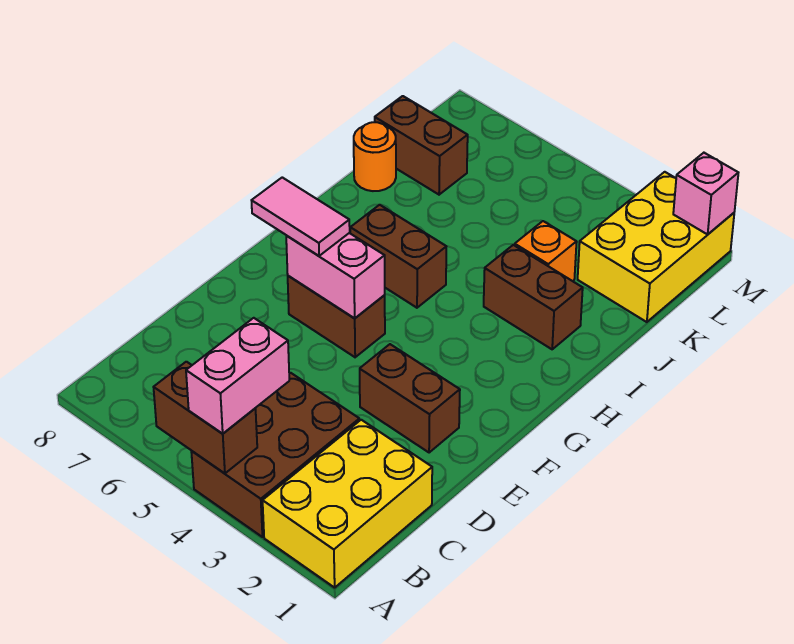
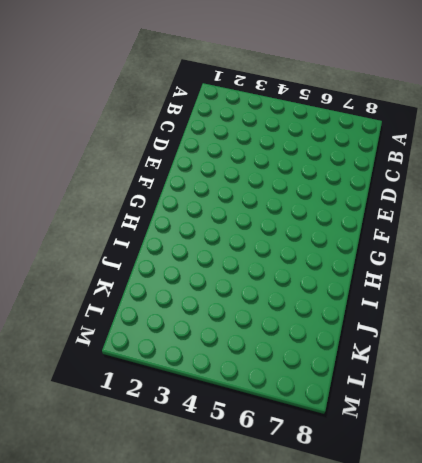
none -> yellow 2x3 brick [263,420,432,588]
none -> brown 2x3 brick [191,373,359,537]
none -> brown 1x2 brick [360,344,460,453]

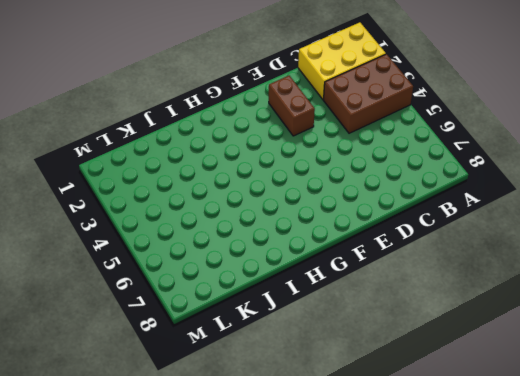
none -> brown 1x2 brick [288,276,385,357]
none -> brown 1x2 brick [350,205,446,308]
none -> brown 1x2 brick [484,245,583,349]

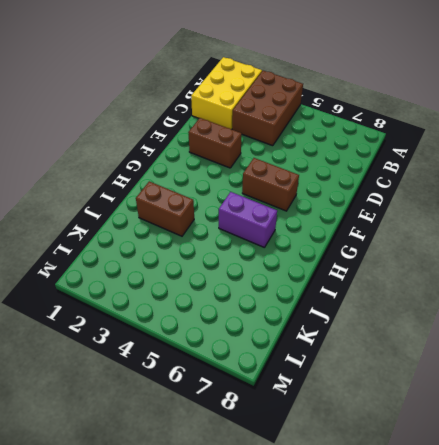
purple 1x2 brick [219,192,277,248] -> brown 1x2 brick [350,205,446,308]
none -> orange 1x1 brick [515,221,576,281]
none -> orange 1x1 round brick [354,122,396,191]
none -> yellow 2x3 brick [578,172,734,322]

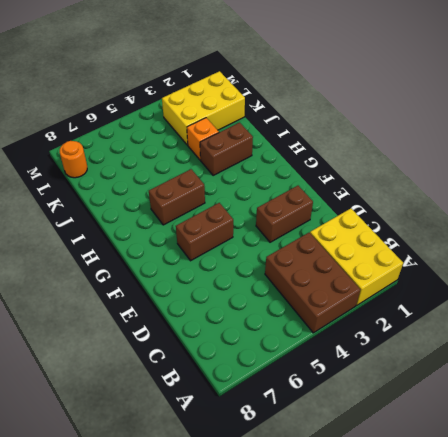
yellow 2x3 brick [162,71,245,145] -> yellow 2x3 brick turned to [578,172,734,322]
orange 1x1 round brick [60,141,87,178] -> orange 1x1 round brick moved to [354,122,396,191]
none -> brown 1x2 brick [375,96,468,195]
none -> brown 1x2 brick [154,362,257,474]
none -> pink 1x2 brick [286,233,385,318]

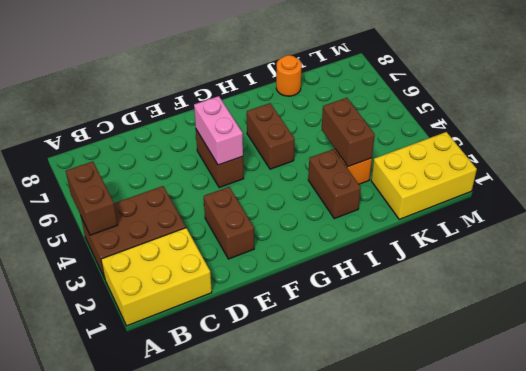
brown 1x2 brick [322,98,375,167] -> brown 1x2 brick moved to [375,96,468,195]
none -> pink 1x1 brick [673,153,738,234]
none -> pink 1x2 brick [186,318,289,434]
none -> pink 1x2 tile [252,177,350,256]

